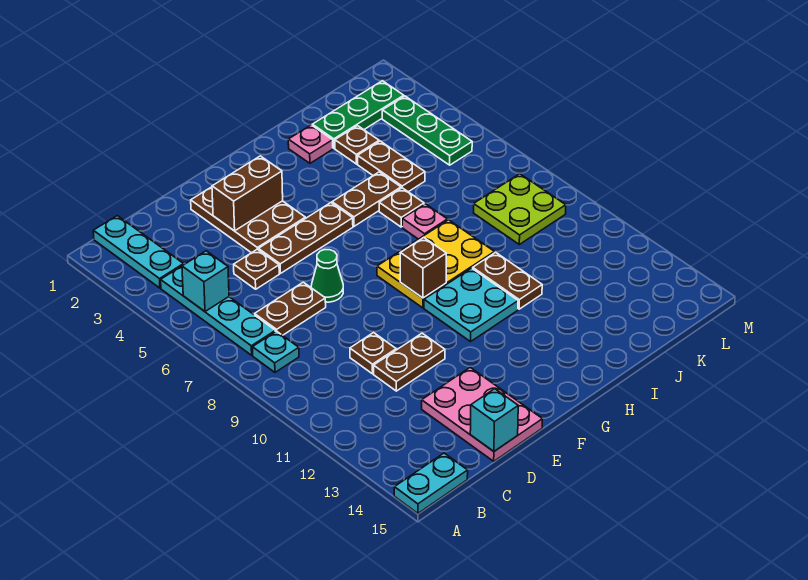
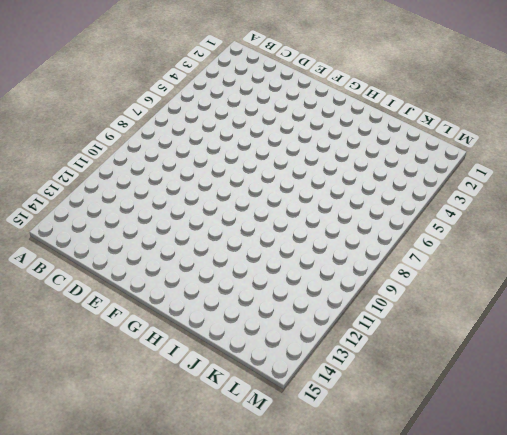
none -> cyan 1x2 plate [394,453,468,513]
none -> cyan 1x3 plate [93,216,184,288]
none -> cyan 1x4 plate [161,266,275,355]

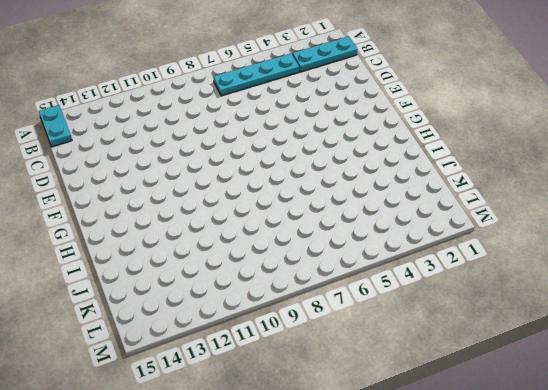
none -> cyan 1x1 plate [253,331,299,372]
none -> brown 1x2 plate [255,282,326,335]
none -> brown 1x1 plate [234,249,279,289]

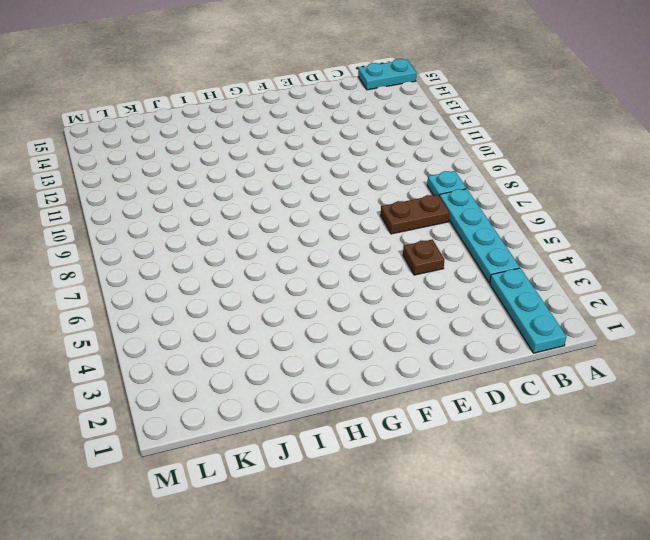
none -> brown 1x1 plate [350,333,396,374]
none -> brown 1x2 plate [374,333,445,391]
none -> pink 2x3 plate [422,367,542,461]

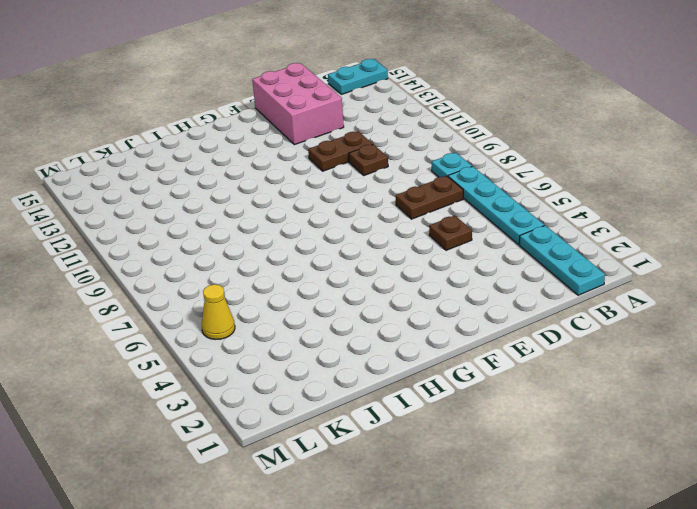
pink 2x3 brick [252,63,344,145] -> pink 2x3 plate [422,367,542,461]
yellow 1x1 cone [202,284,235,339] -> green 1x3 plate [382,96,472,165]
none -> brown 2x3 plate [191,187,305,253]
none -> brown 1x3 plate [258,203,353,273]
none -> green 1x1 cone [311,250,343,302]

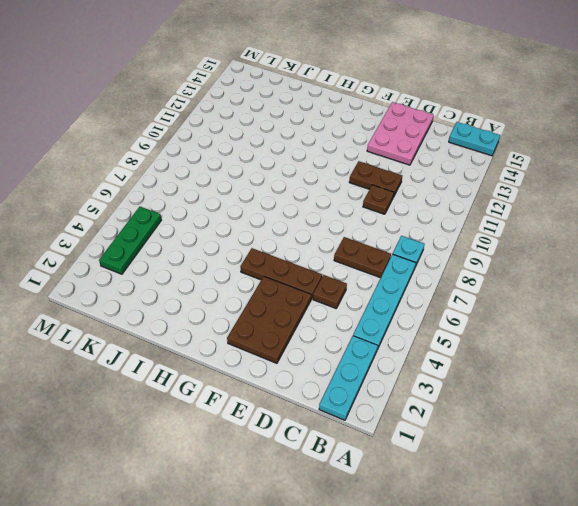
none -> green 1x1 cone [311,250,343,302]
none -> yellow 2x3 plate [377,220,495,308]
none -> cyan 2x2 plate [424,268,518,342]

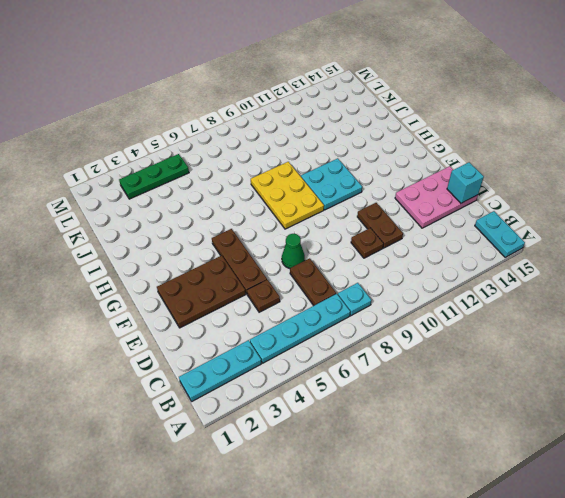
none -> brown 1x2 plate [332,172,401,226]
none -> pink 1x1 plate [288,125,333,163]
none -> brown 1x1 plate [379,188,424,227]

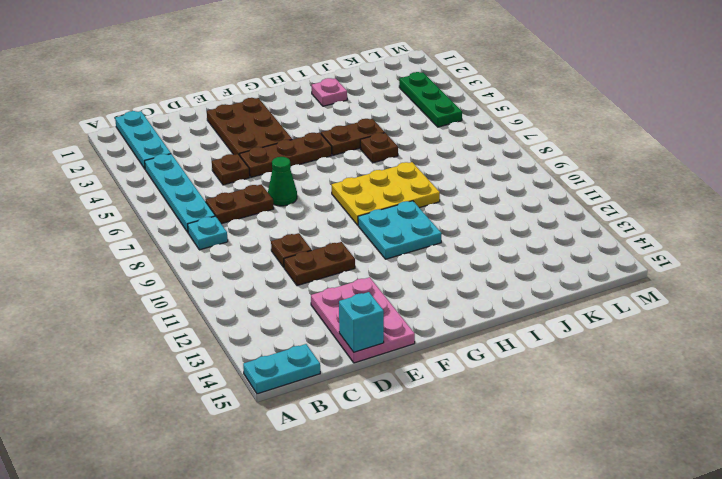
none -> pink 1x1 plate [402,204,447,239]
none -> brown 1x2 plate [473,252,542,309]
none -> green 1x3 plate [312,81,404,148]

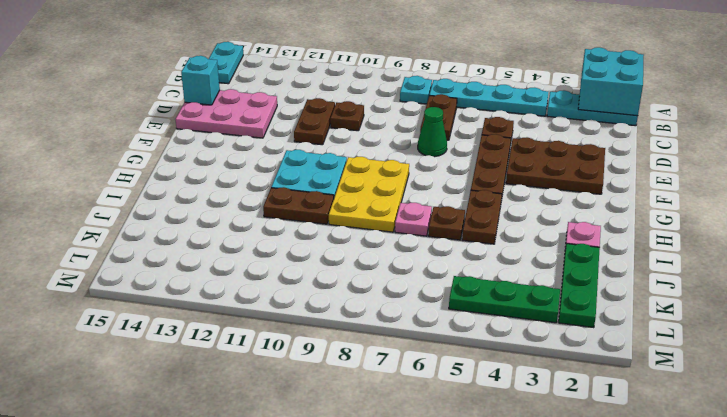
cyan 2x2 brick [578,47,644,116] -> none
none -> brown 1x1 plate [335,126,379,164]
none -> brown 1x2 plate [358,141,425,192]
none -> lime 2x2 plate [474,174,566,244]

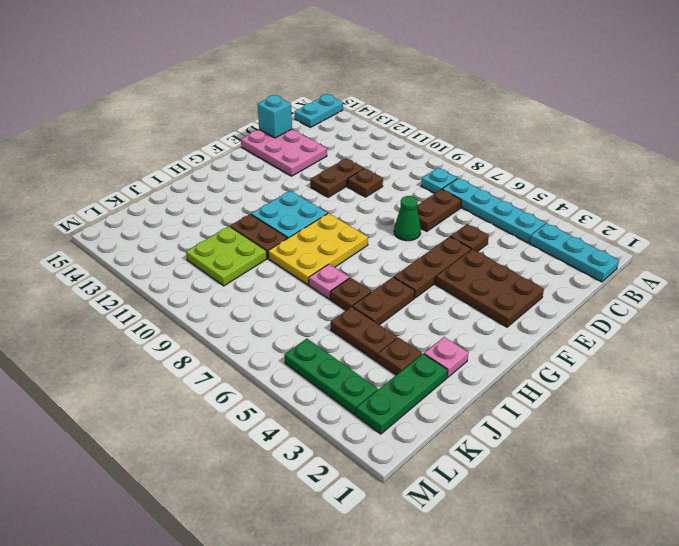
lime 2x2 plate [186,226,267,286] -> lime 2x2 plate moved to [474,174,566,244]
none -> cyan 1x1 brick [182,251,229,311]
none -> brown 1x2 brick [212,156,283,231]
none -> brown 1x1 brick [400,238,446,298]

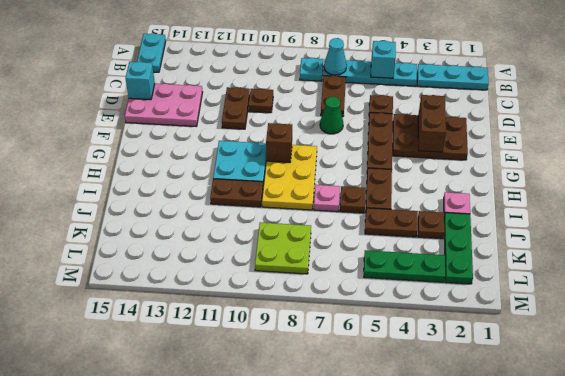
cyan 1x1 cone [324,38,347,75] -> none

